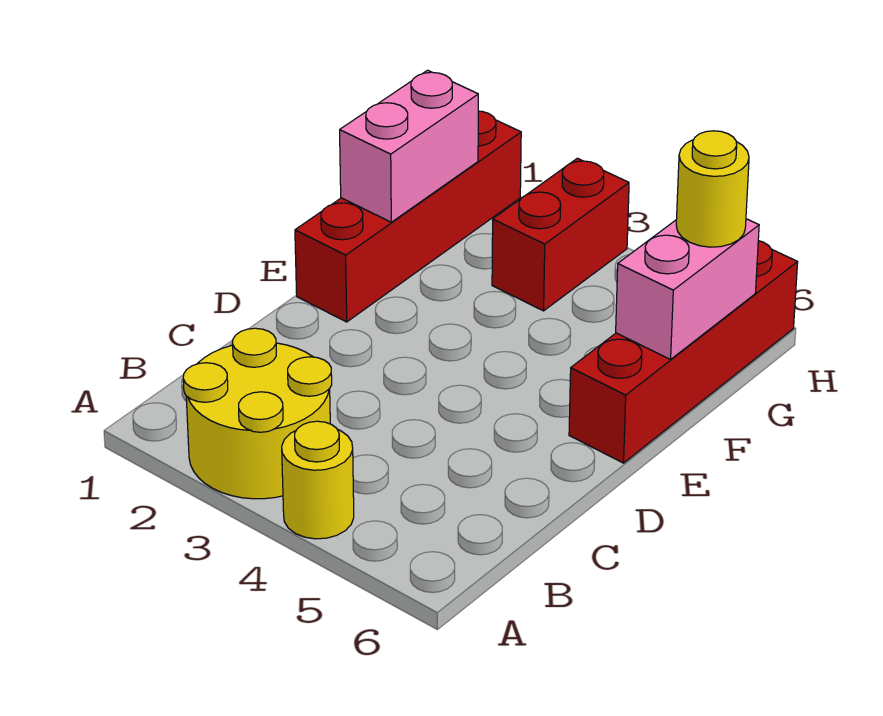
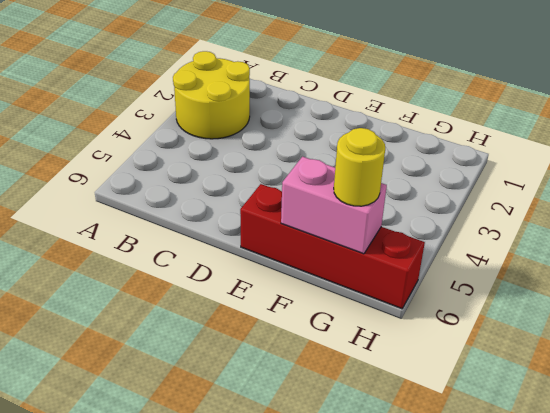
none -> yellow 1x1 round brick [282,421,354,539]
none -> red 1x4 brick [295,111,521,322]

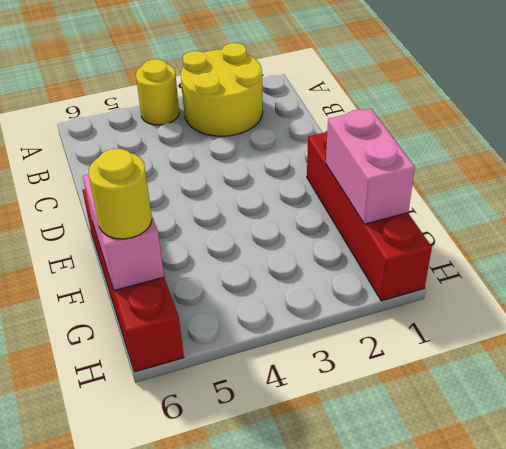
none -> red 1x2 brick [492,158,629,311]

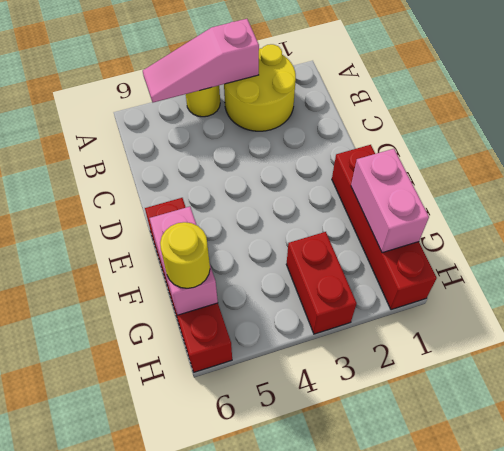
pink 1x3 slope [143,19,259,102] -> none

